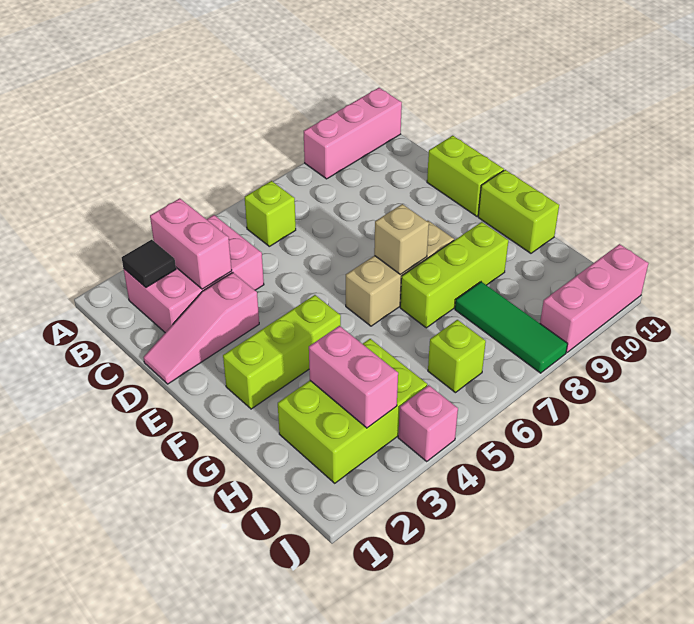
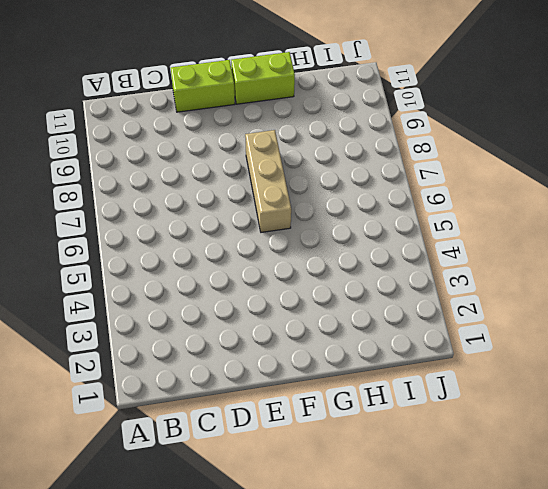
none -> pink 1x3 brick [304,88,402,179]
none -> pink 2x3 brick [123,215,264,332]
none -> lime 1x1 brick [245,181,296,246]

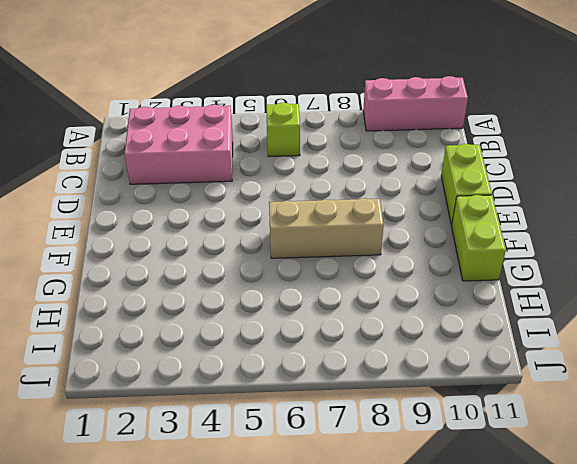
none -> pink 1x3 slope [143,273,259,384]
none -> lime 1x3 brick [223,295,341,409]
none -> lime 1x3 brick [400,222,508,328]

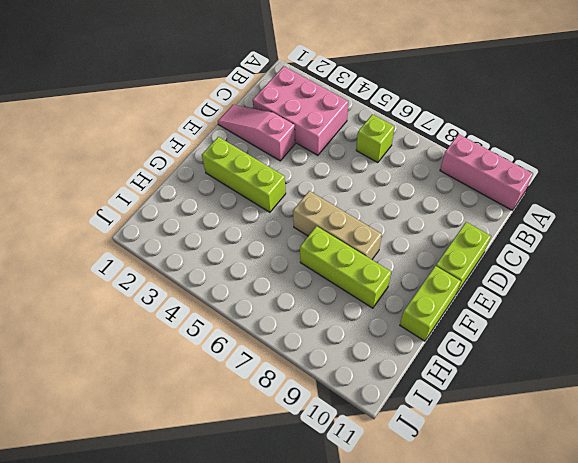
none -> lime 2x3 brick [278,339,427,483]
none -> green 1x3 tile [455,282,568,373]
none -> lime 1x1 brick [428,320,486,393]

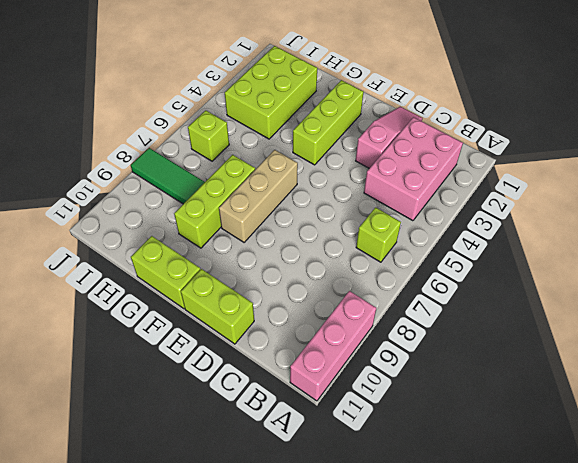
none -> pink 1x1 brick [398,385,458,461]
none -> pink 1x3 brick [540,244,649,352]
none -> black 1x1 tile [122,240,176,287]

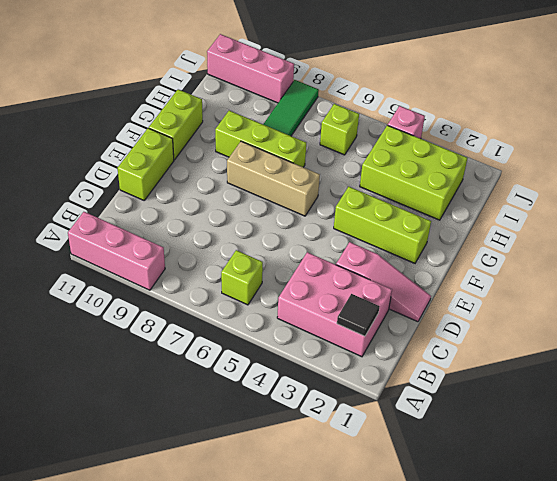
none -> pink 1x2 brick [150,198,232,289]
none -> tan 1x1 brick [374,204,429,275]
none -> pink 1x2 brick [309,326,398,428]

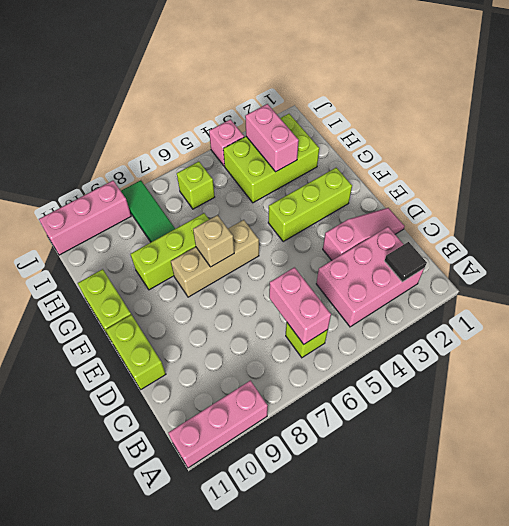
pink 1x2 brick [269,267,331,344] -> pink 1x2 brick moved to [150,198,232,289]

